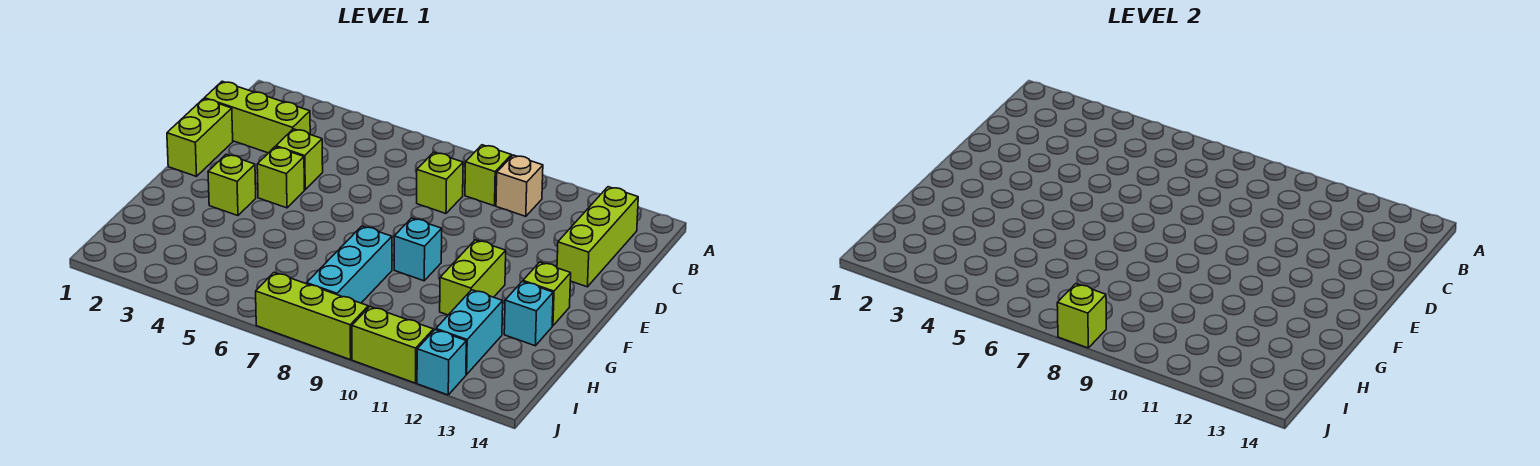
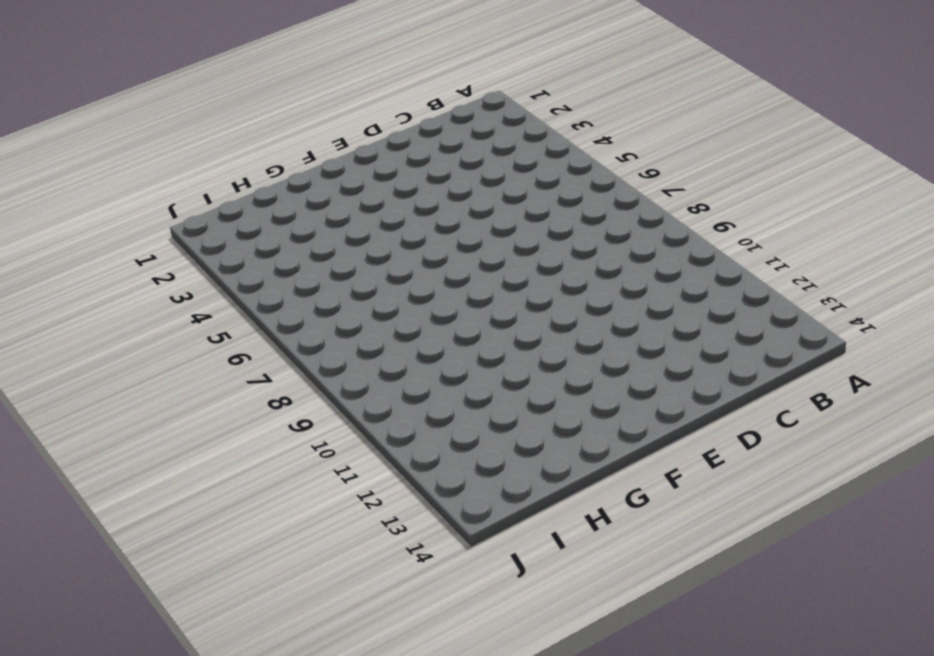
none -> lime 1x1 brick [465,145,512,206]
none -> tan 1x1 brick [496,155,543,216]
none -> lime 1x3 brick [557,187,638,287]

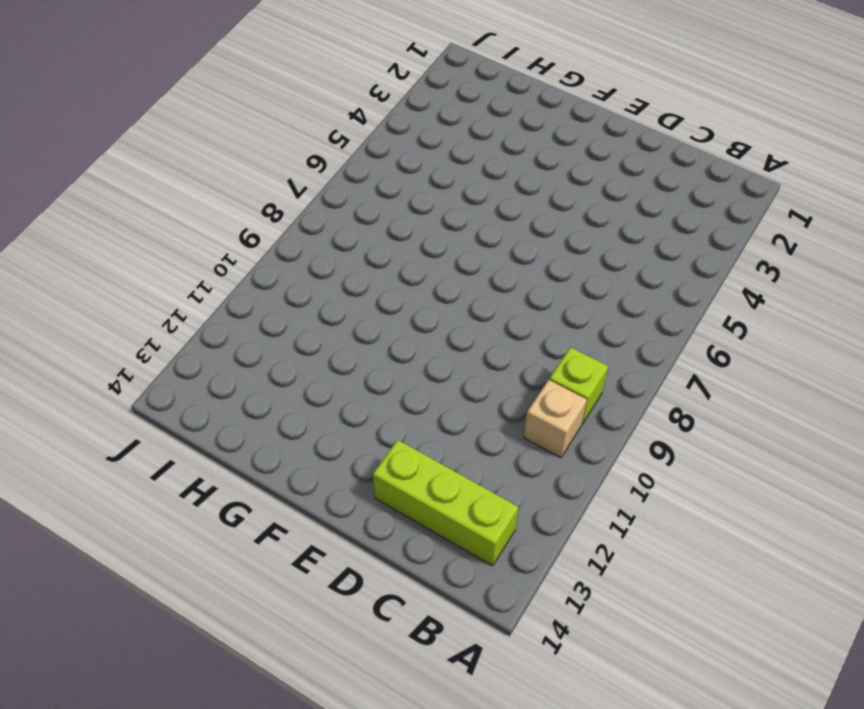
none -> lime 1x3 brick [204,81,310,153]
none -> lime 1x1 brick [417,152,463,214]
none -> lime 1x2 brick [167,99,233,176]

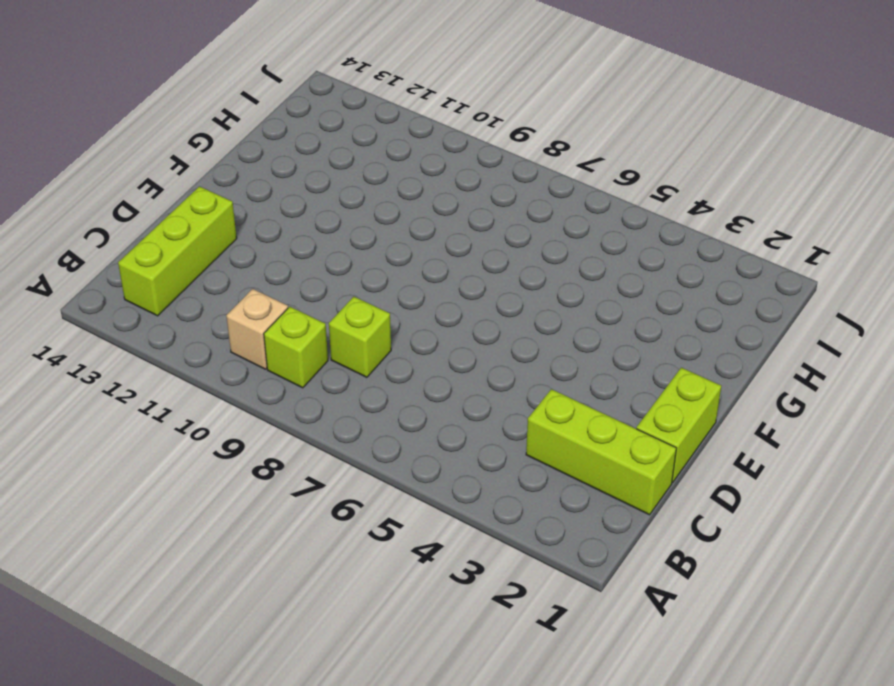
none -> lime 1x1 brick [276,129,323,190]
none -> lime 1x1 brick [257,147,304,208]
none -> lime 1x1 brick [208,154,256,216]

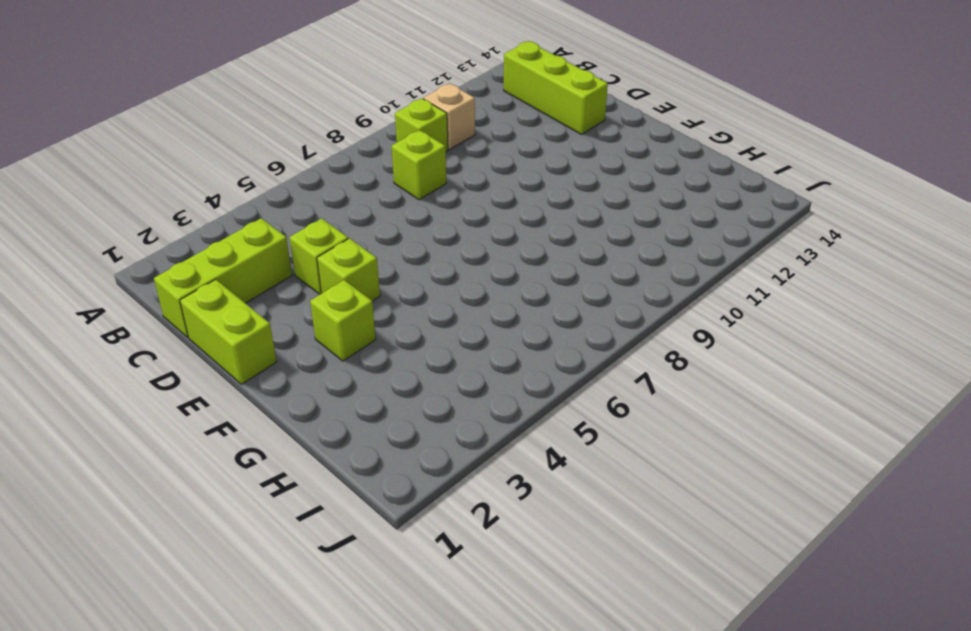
none -> cyan 1x1 brick [394,218,442,281]
none -> lime 1x2 brick [440,240,506,315]
none -> lime 1x1 brick [523,262,571,326]

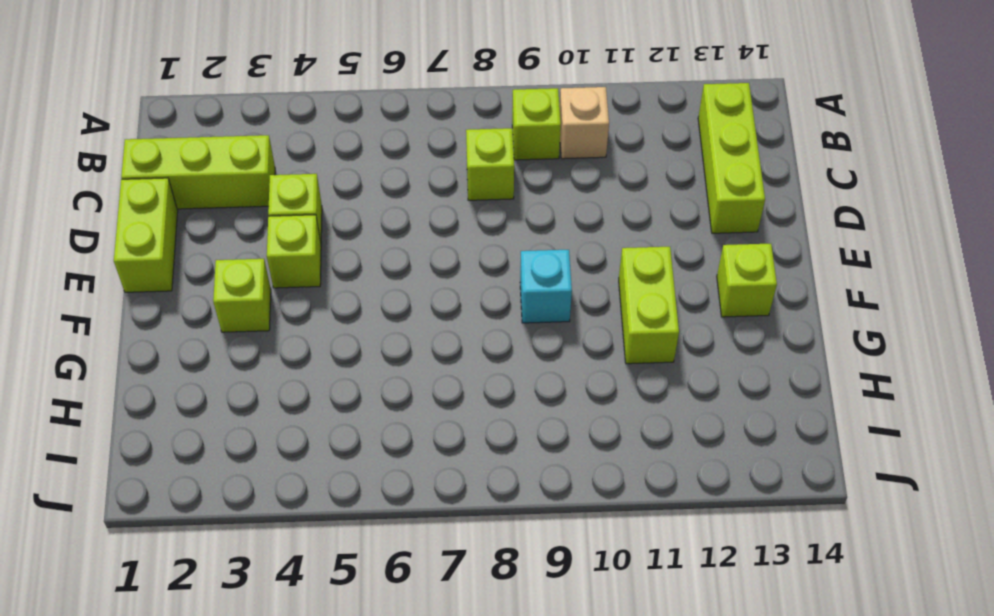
none -> cyan 1x3 brick [307,226,392,303]
none -> cyan 1x1 brick [504,282,553,346]
none -> cyan 1x2 brick [436,290,503,374]

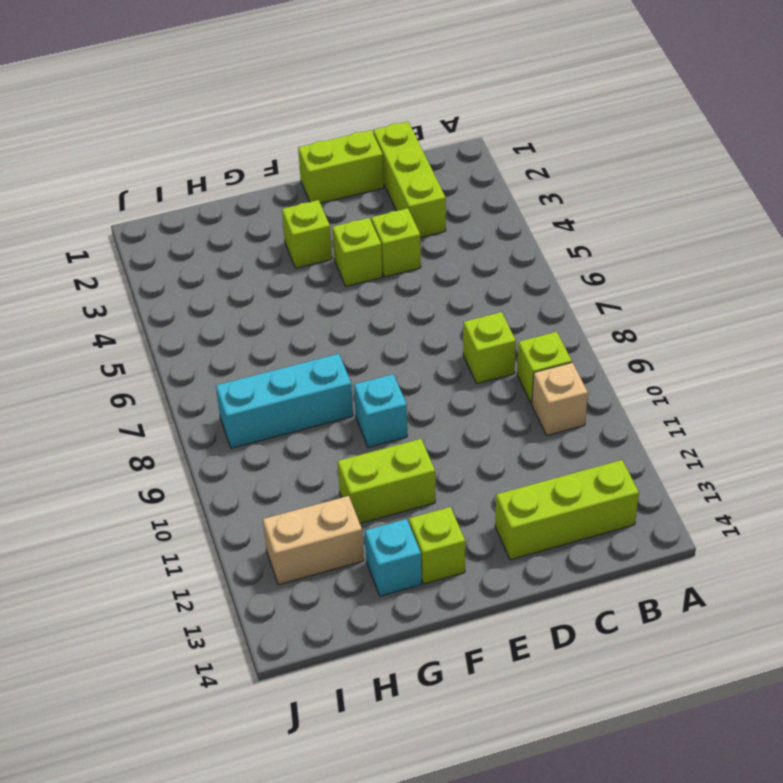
tan 1x2 brick [263,496,364,585] -> cyan 1x2 brick [436,290,503,374]
none -> lime 1x3 brick [256,272,368,360]
none -> lime 1x2 brick [352,307,433,383]
none -> cyan 1x1 brick [417,330,466,395]

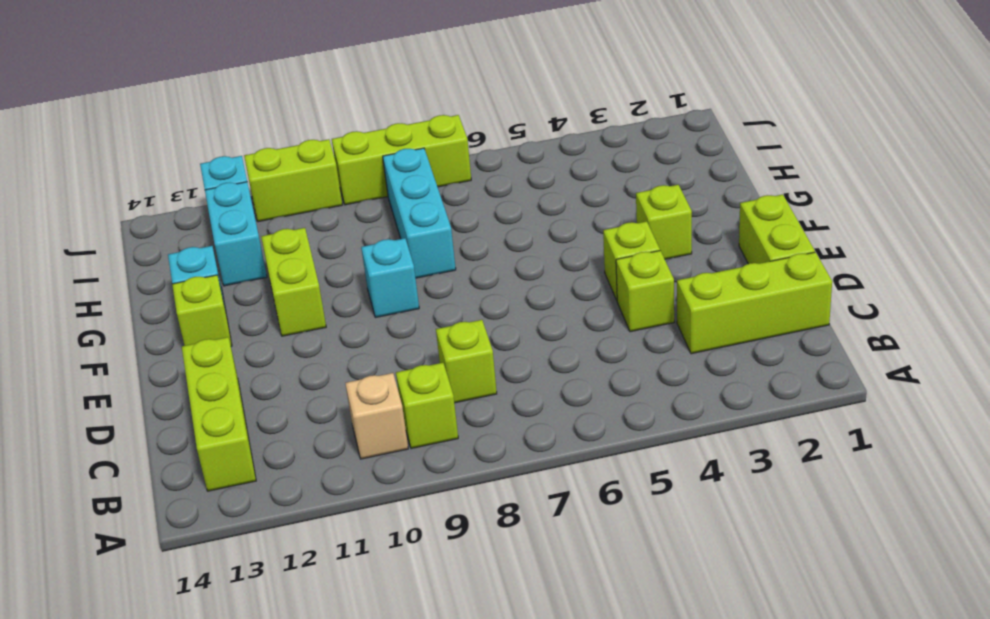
none -> lime 1x1 brick [1057,284,1106,348]

